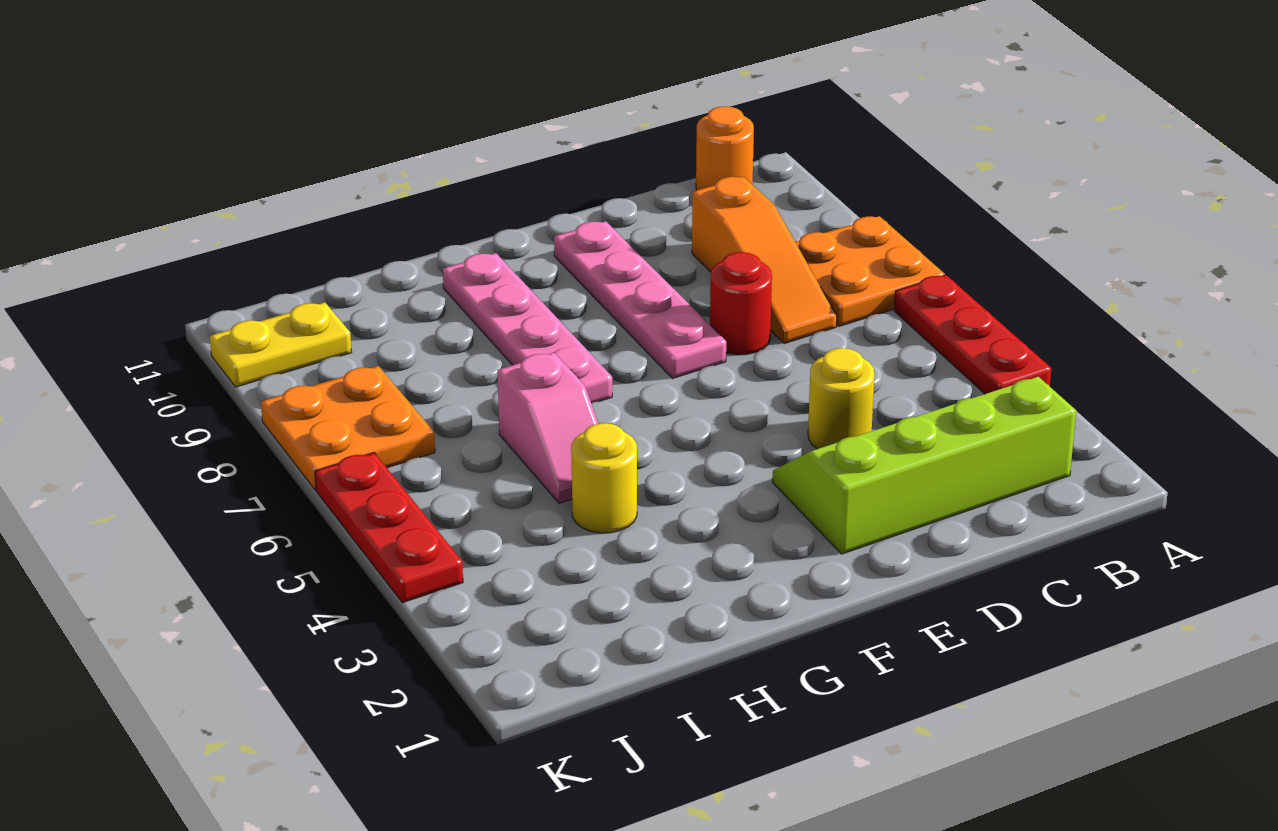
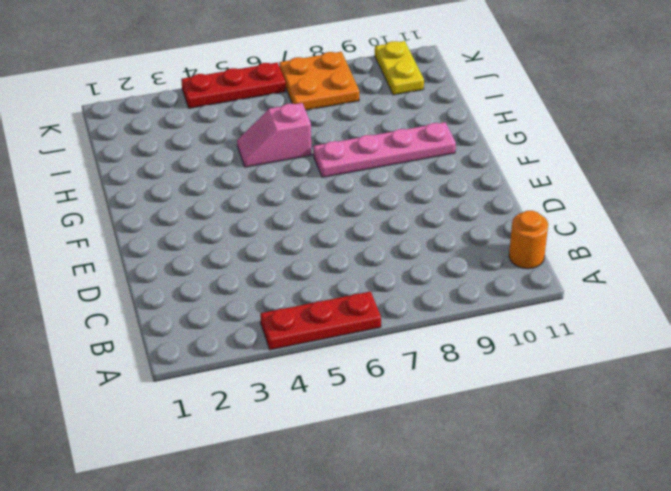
none -> orange 2x2 plate [795,216,945,326]
none -> lime 2x4 slope [773,377,1076,554]
none -> orange 1x3 slope [692,177,837,343]

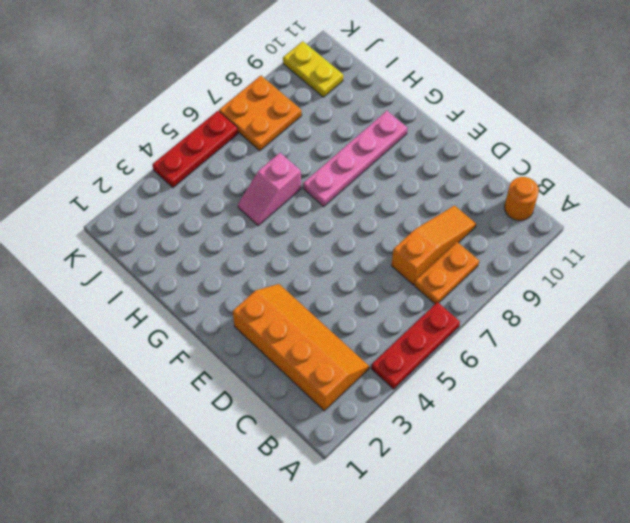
orange 2x4 slope [233,284,369,411] -> lime 2x4 slope [773,377,1076,554]
orange 1x2 plate [414,242,479,304] -> orange 2x2 plate [795,216,945,326]
orange 1x3 slope [392,206,476,285] -> orange 1x3 slope turned to [692,177,837,343]
none -> yellow 1x1 round brick [808,348,874,449]
none -> red 1x1 round brick [710,252,772,355]
none -> pink 1x4 plate [554,221,726,378]

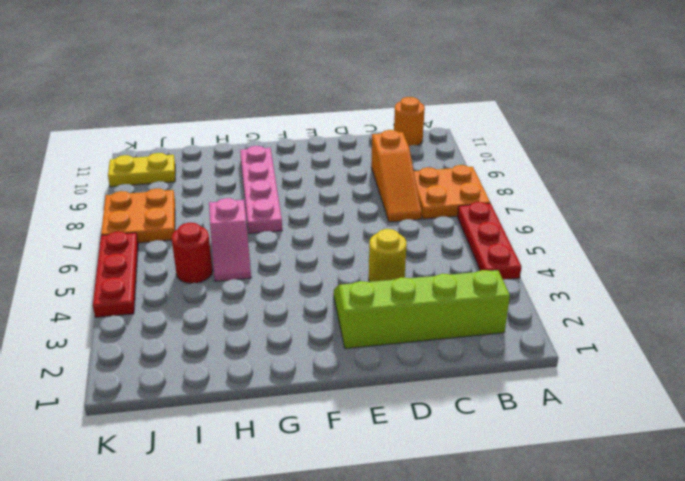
red 1x1 round brick [171,223,213,283] -> red 1x1 round brick moved to [710,252,772,355]
none -> pink 1x4 plate [554,221,726,378]
none -> yellow 1x1 round brick [571,423,637,533]

